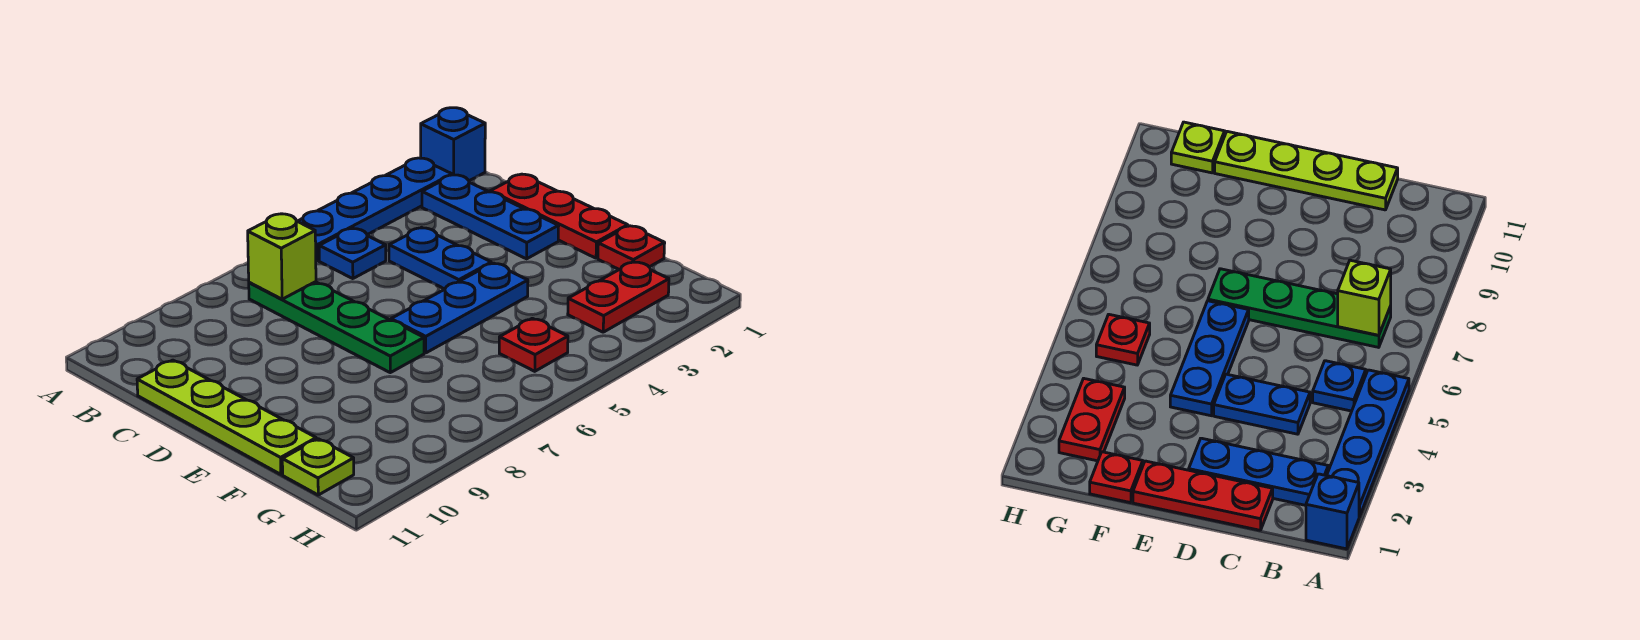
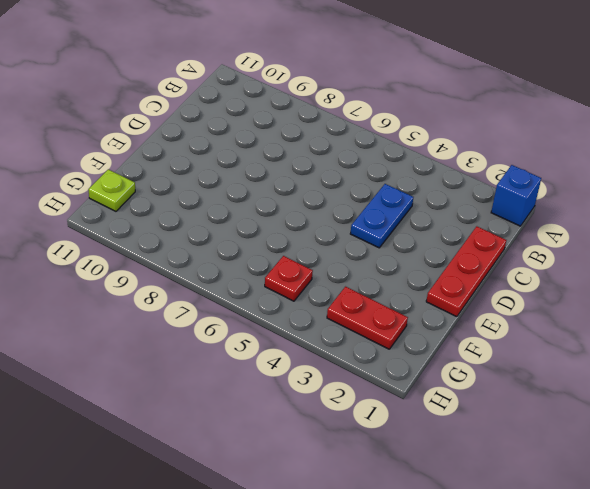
none -> blue 1x4 plate [298,158,452,261]
none -> blue 1x3 plate [422,175,559,259]
none -> blue 1x1 plate [319,228,386,279]

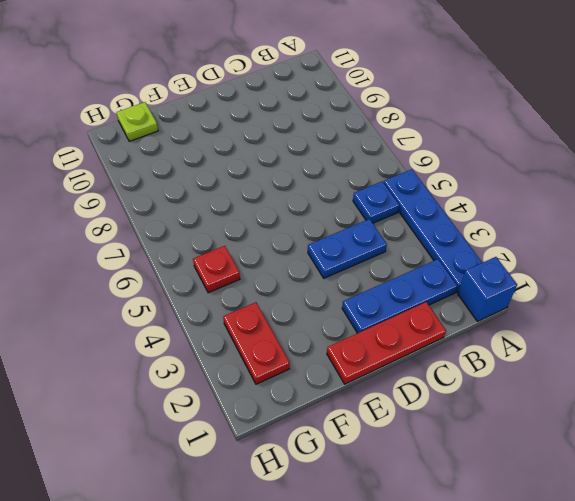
none -> green 1x4 plate [249,282,424,373]
none -> lime 1x4 plate [137,360,316,474]
none -> blue 1x3 plate [391,263,528,353]

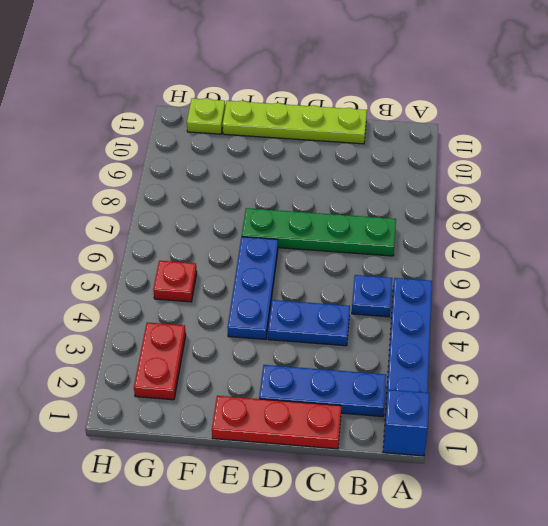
none -> red 1x1 plate [598,226,665,269]
none -> lime 1x1 brick [248,214,316,299]

